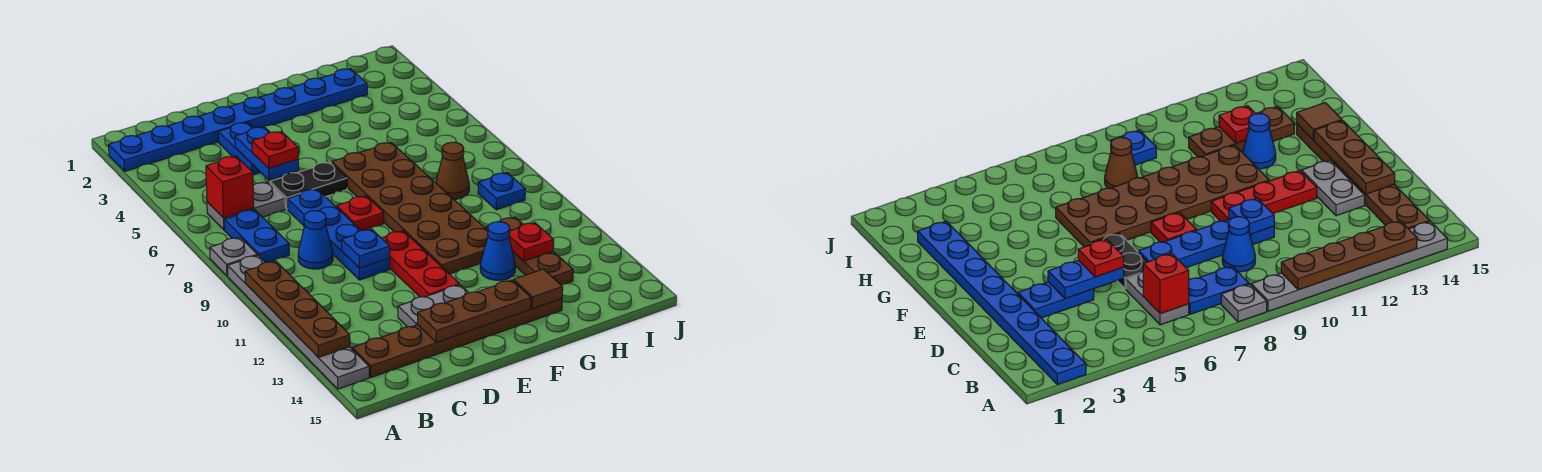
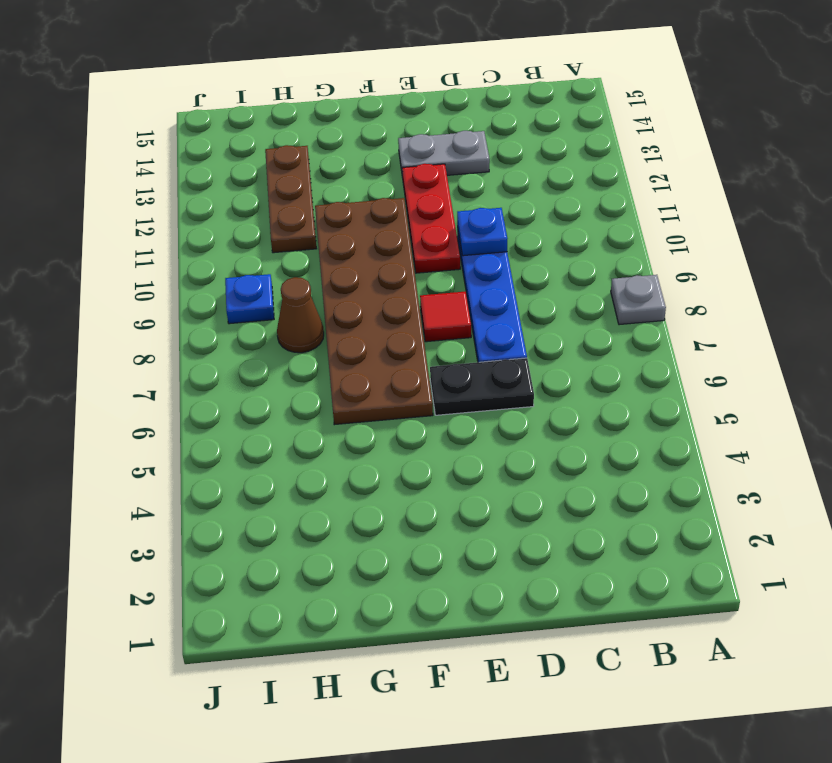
red 1x1 tile [420,291,471,342] -> red 1x1 plate [337,196,384,231]
none -> blue 1x8 plate [109,69,367,171]
none -> grey 1x6 plate [227,255,369,389]
none -> grey 1x2 plate [207,182,285,230]

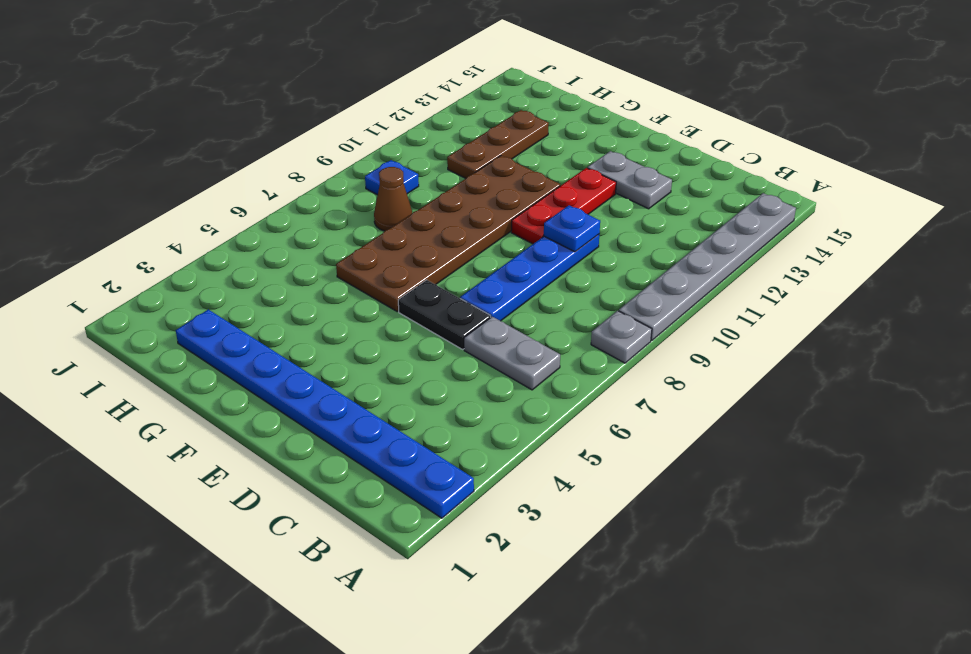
none -> blue 1x2 plate [224,209,289,262]
none -> brown 1x6 plate [352,299,562,377]
none -> blue 1x1 cone [298,211,333,269]

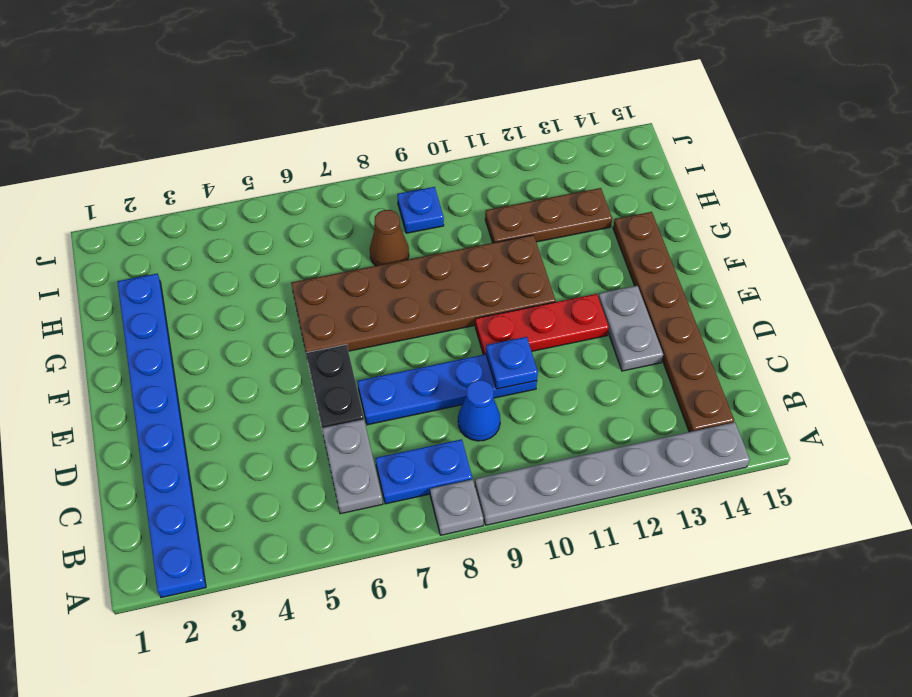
none -> blue 1x2 plate [218,122,261,175]
none -> red 1x1 plate [337,196,384,231]
none -> blue 1x1 cone [480,222,515,280]

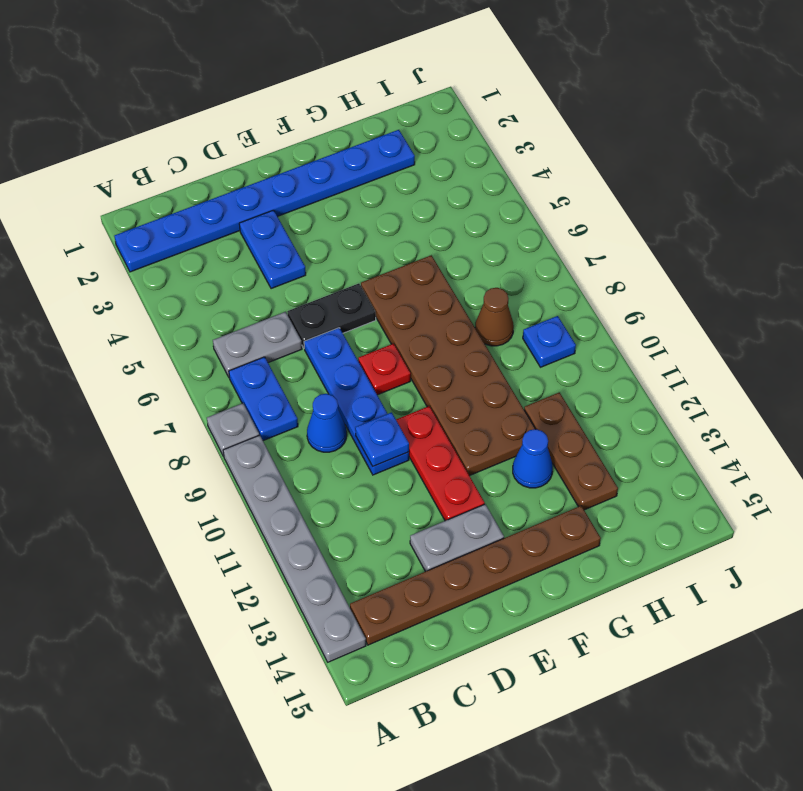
none -> brown 1x4 plate [245,261,350,357]
none -> red 1x1 brick [206,156,254,218]
none -> blue 1x2 plate [235,127,299,180]

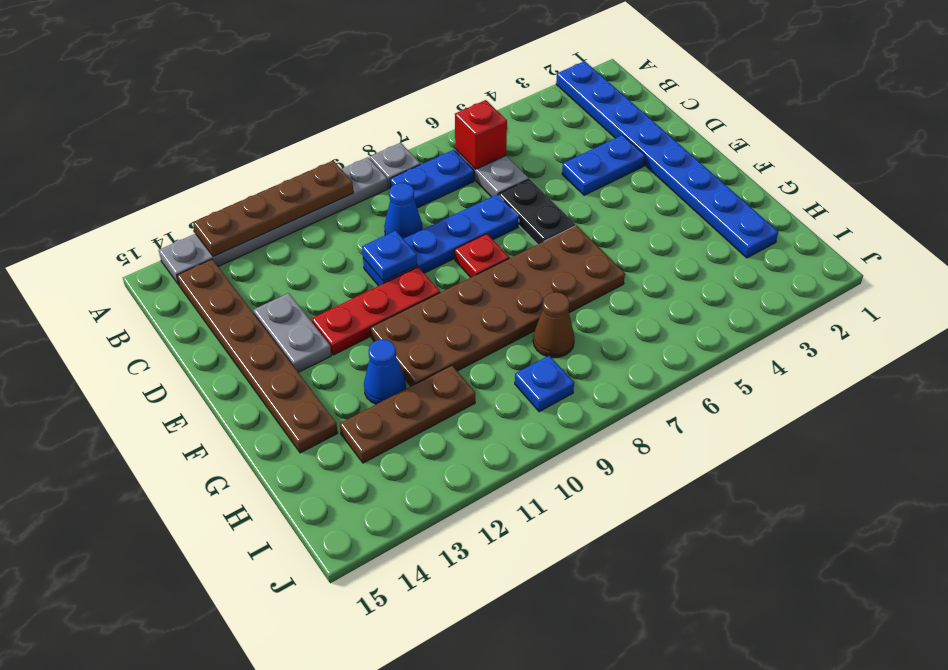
none -> blue 1x2 plate [235,127,299,180]
none -> brown 1x3 plate [417,280,531,343]
none -> brown 1x1 tile [513,269,563,309]

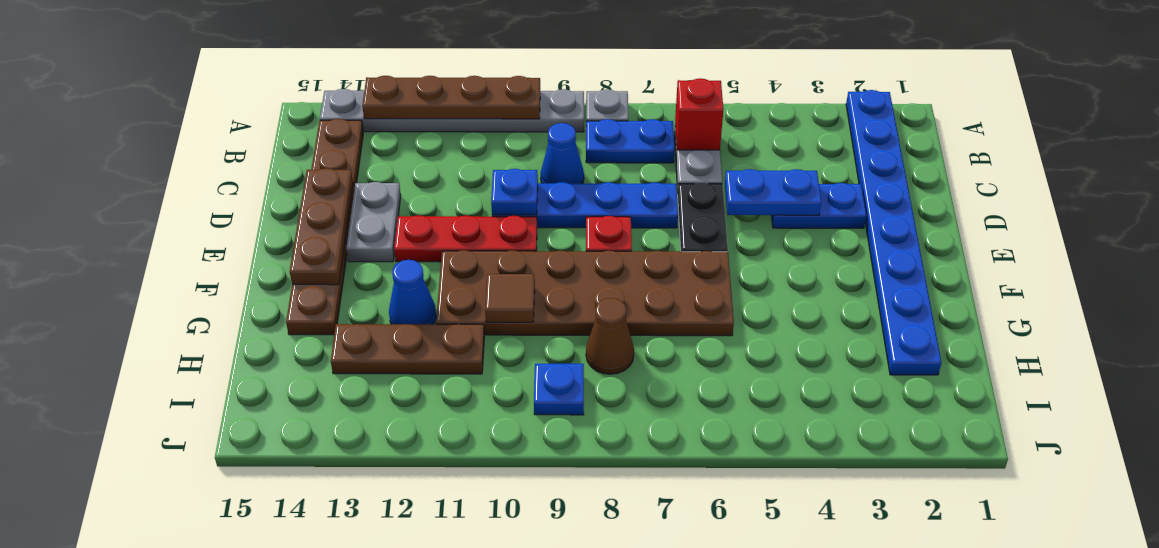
brown 1x1 tile [485,274,535,322] -> brown 1x1 tile moved to [513,269,563,309]
none -> red 1x1 plate [509,223,554,261]
none -> red 1x1 plate [252,131,298,168]

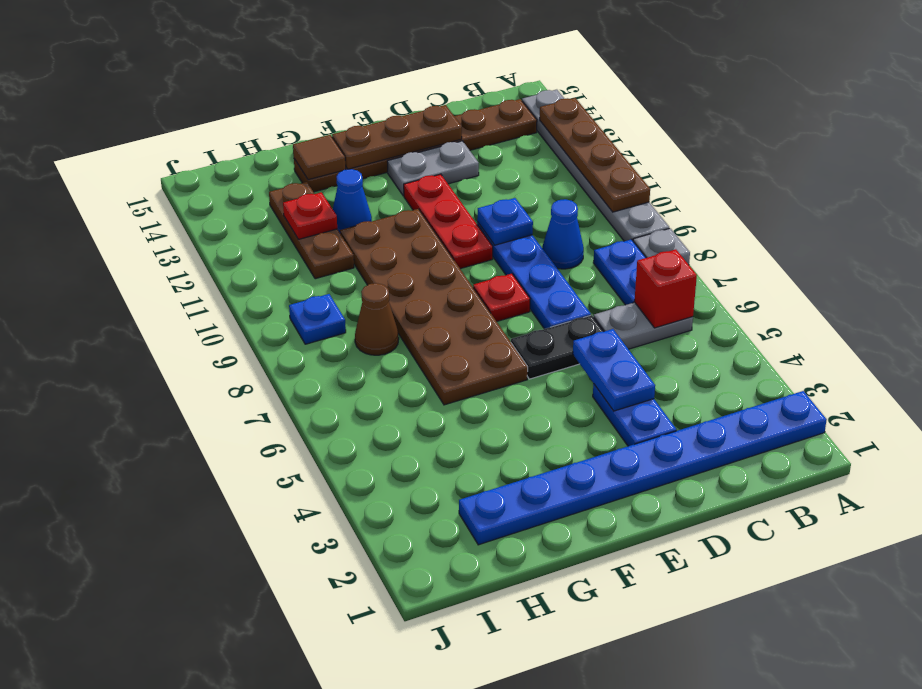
none -> red 1x1 plate [252,131,298,168]

